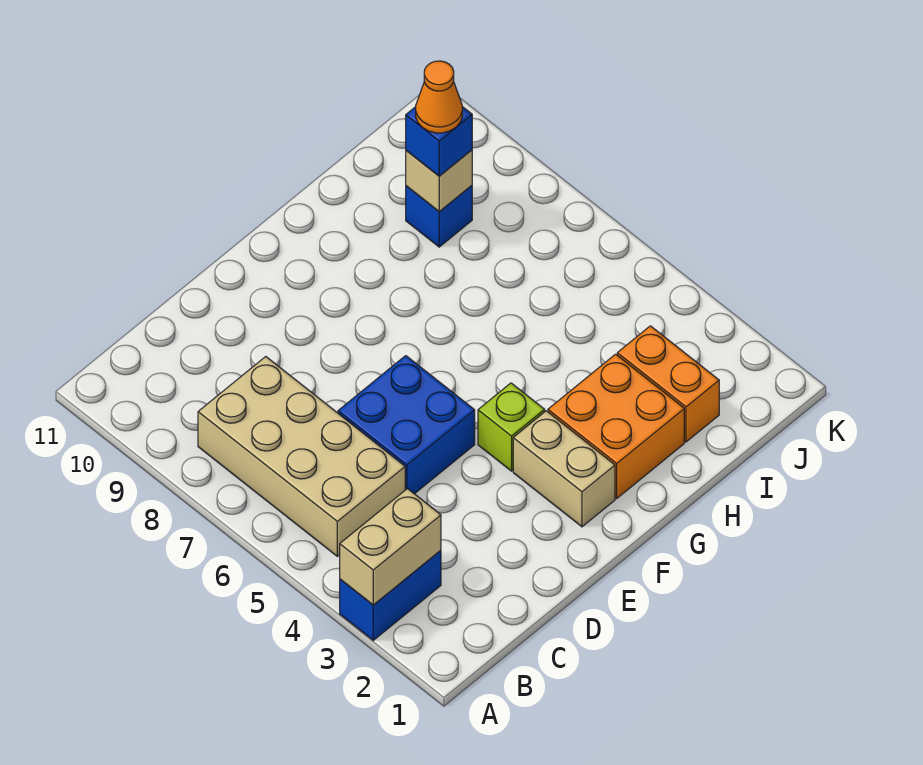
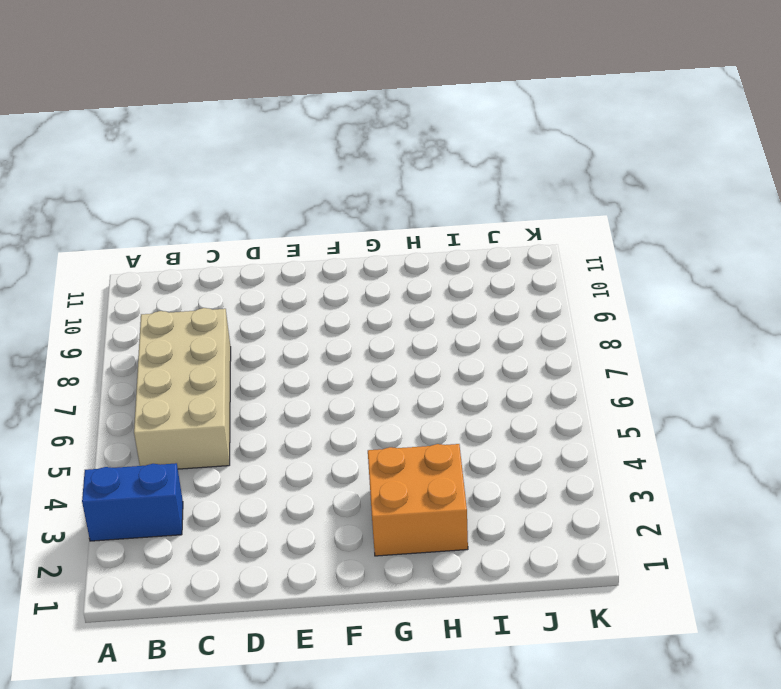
none -> blue 2x2 brick [338,356,475,494]
none -> tan 1x2 brick [513,411,615,527]
none -> lime 1x1 brick [478,383,545,471]

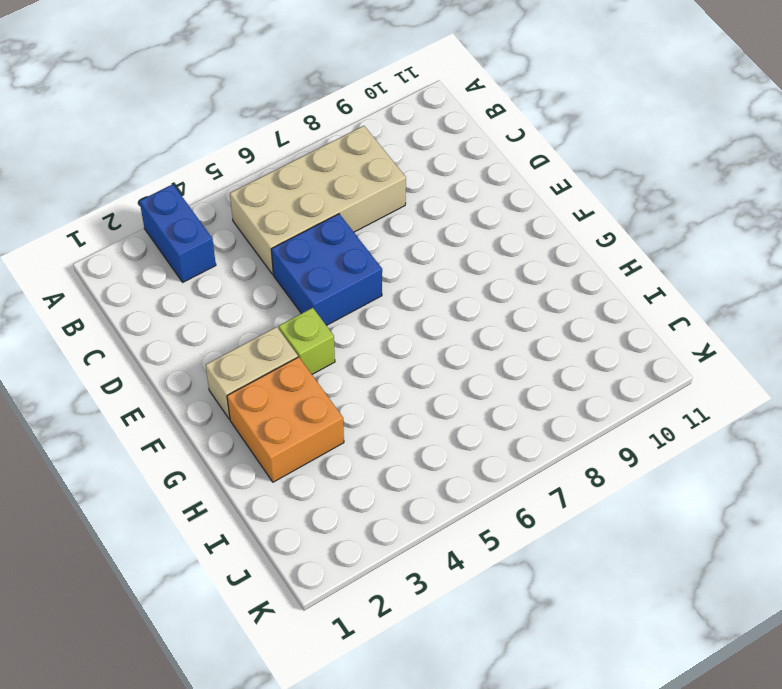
none -> orange 1x2 brick [617,326,719,442]
none -> blue 1x1 brick [406,186,472,247]
none -> tan 1x2 brick [340,489,441,605]

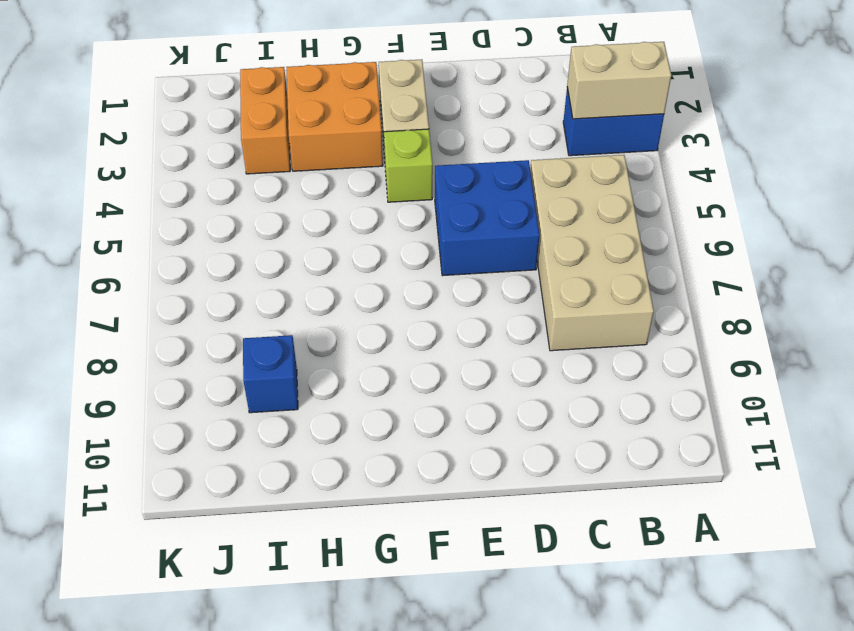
none -> tan 1x1 brick [406,150,472,212]
none -> blue 1x1 brick [406,107,472,176]
none -> orange 1x1 cone [416,61,462,133]

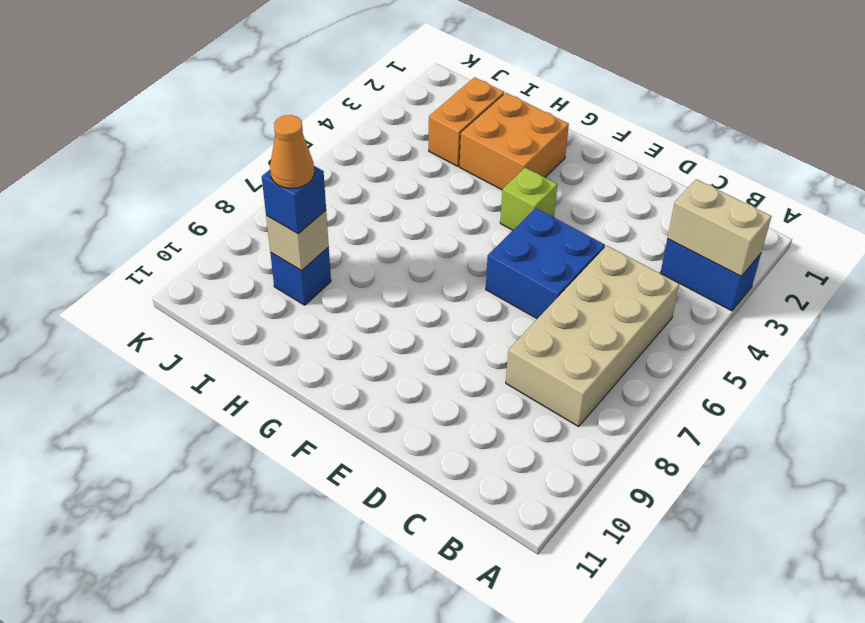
none -> tan 1x2 brick [513,411,615,527]

